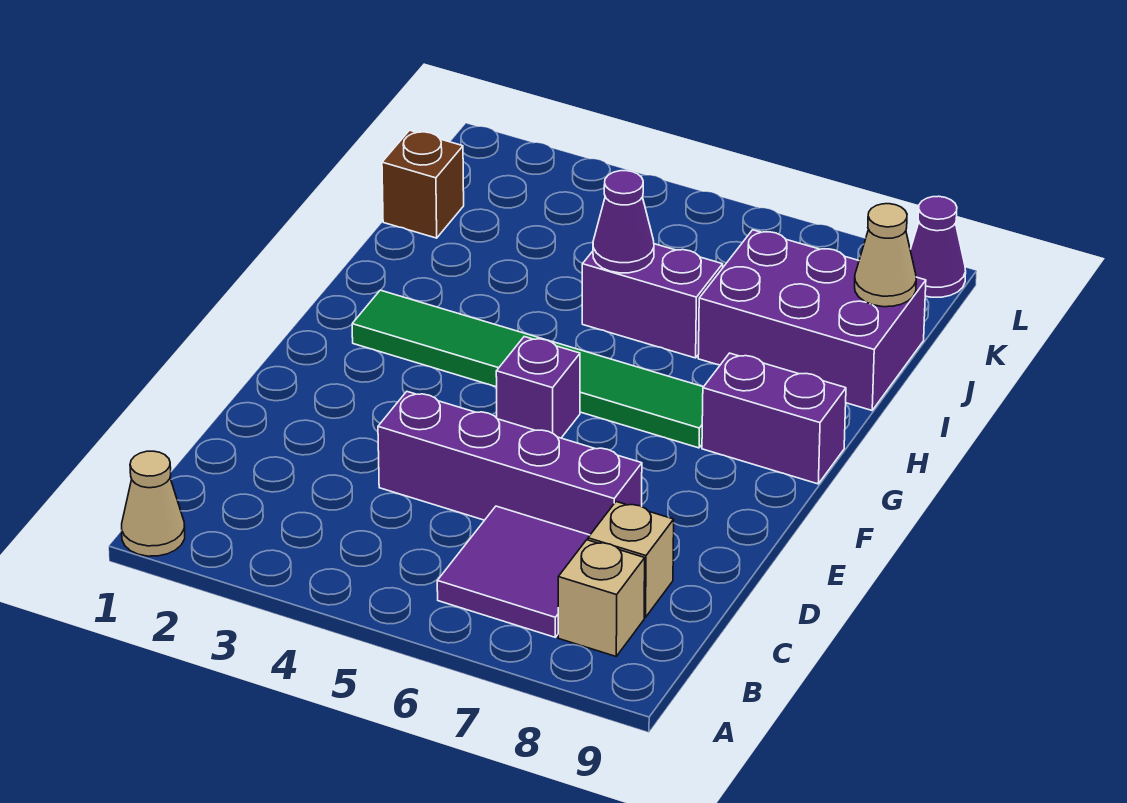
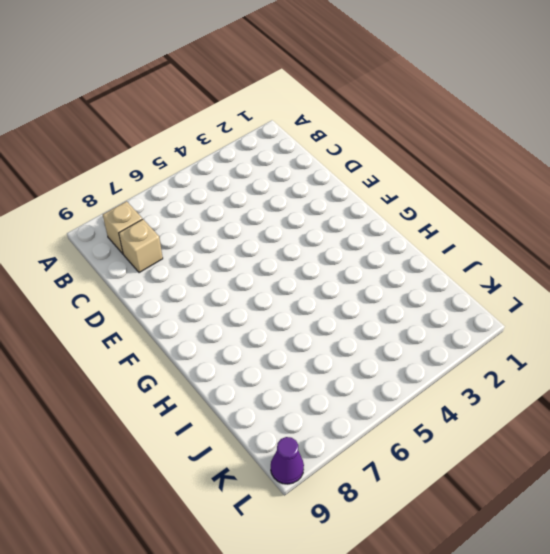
none -> tan 1x1 cone [122,451,185,556]
none -> purple 2x2 tile [437,506,590,637]
none -> purple 1x4 brick [378,392,642,535]

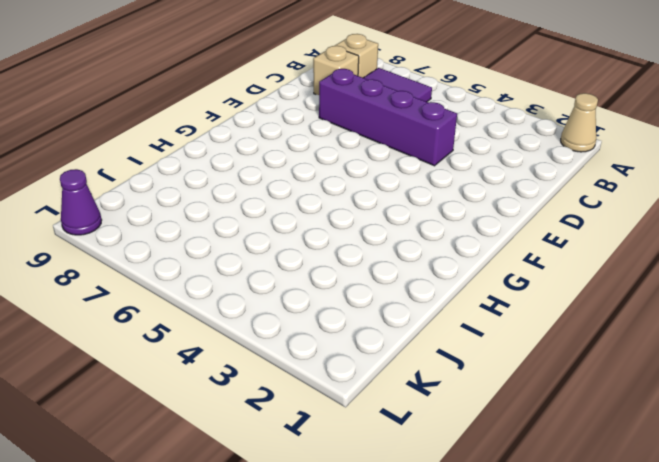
none -> purple 1x1 brick [496,337,580,438]
none -> green 1x6 tile [352,290,703,448]
none -> purple 1x2 brick [702,353,846,484]

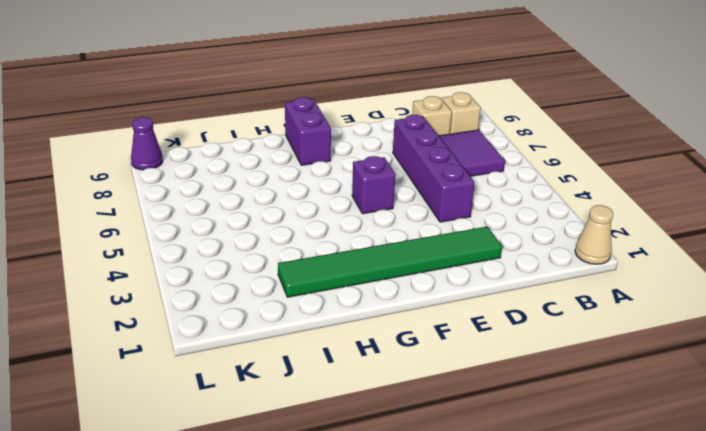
green 1x6 tile [278,227,502,297] -> green 1x6 tile turned to [352,290,703,448]
none -> purple 1x2 brick [582,244,723,358]
none -> purple 2x3 brick [698,230,926,410]
none -> brown 1x1 brick [382,130,464,238]

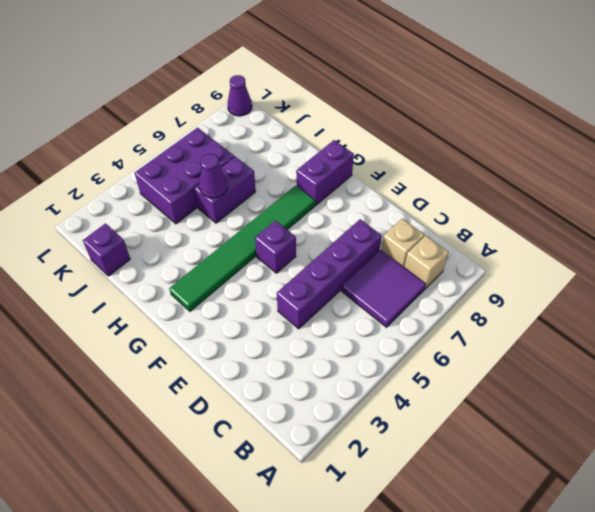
purple 1x1 brick [83,223,130,276] -> brown 1x1 brick [382,130,464,238]
purple 2x3 brick [135,128,234,224] -> purple 2x3 brick moved to [698,230,926,410]
none -> tan 1x1 cone [122,451,185,556]
none -> tan 1x1 cone [855,204,916,307]

